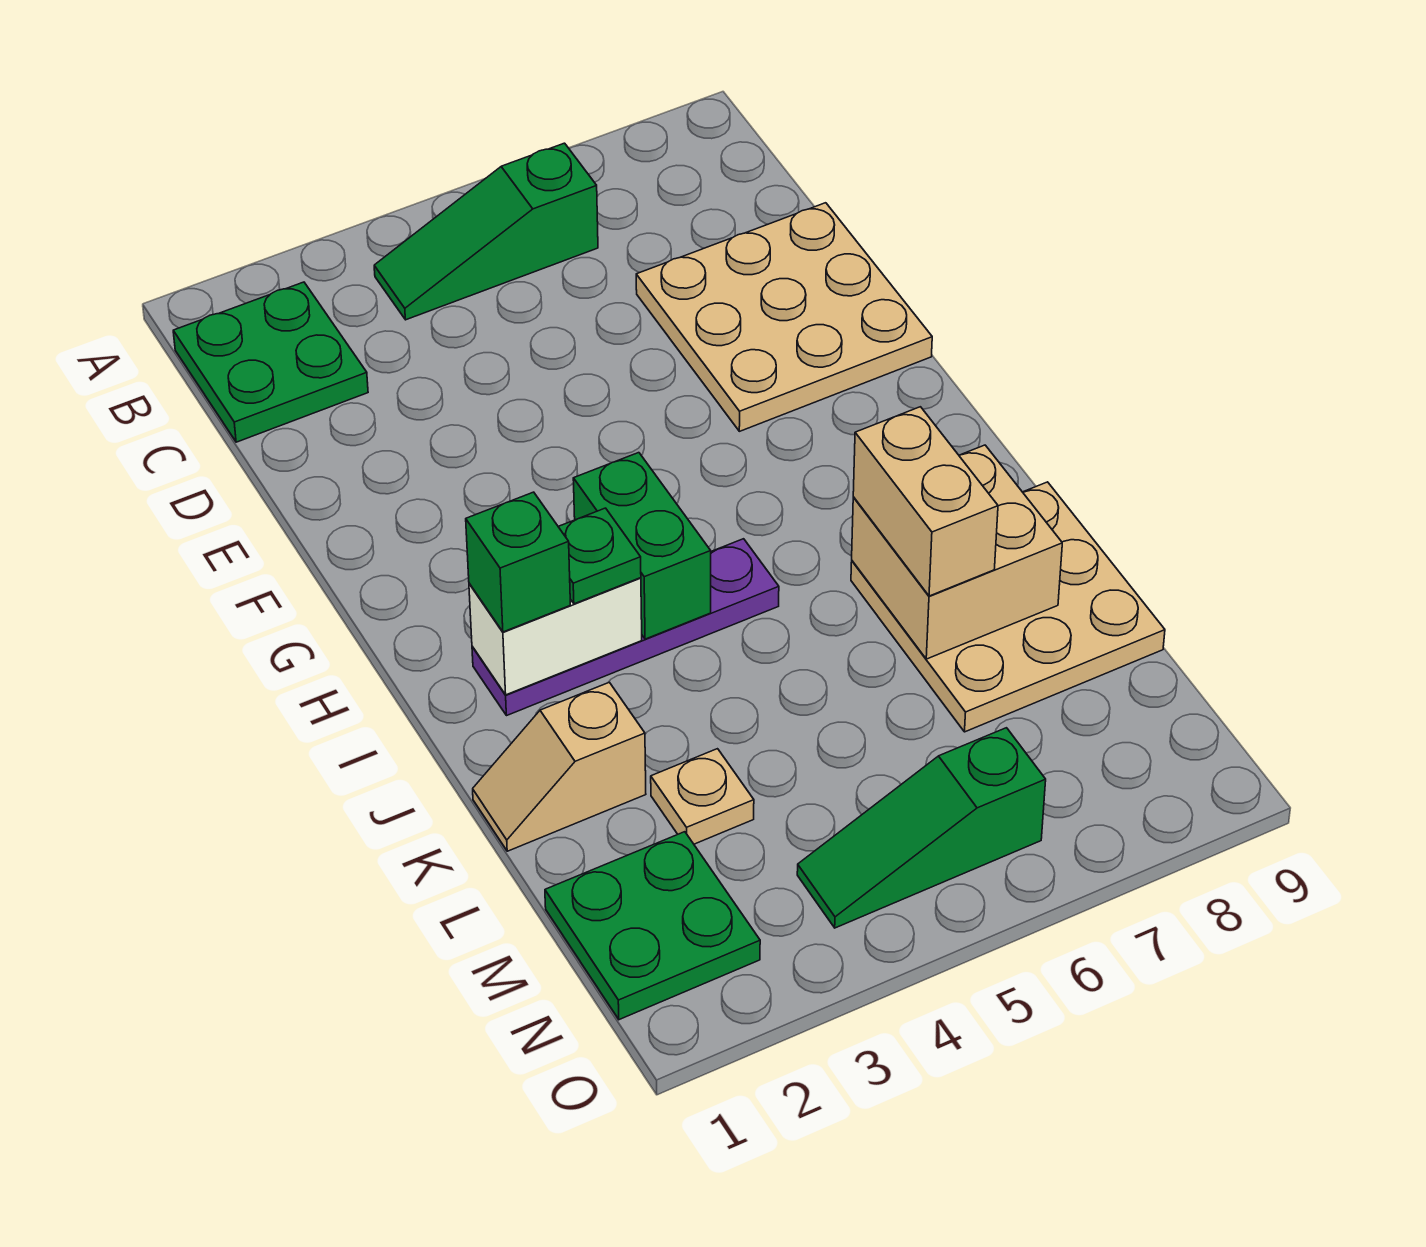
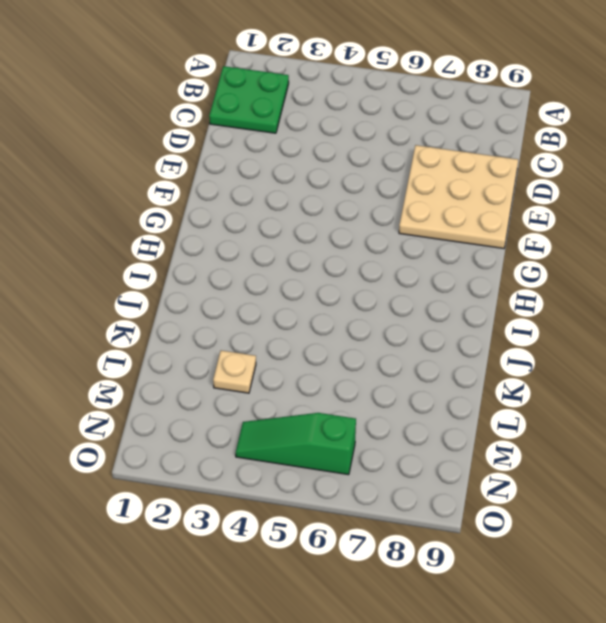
none -> green 1x3 slope [374,143,598,320]
none -> purple 1x4 plate [472,539,779,716]
none -> tan 3x3 plate [851,482,1165,732]

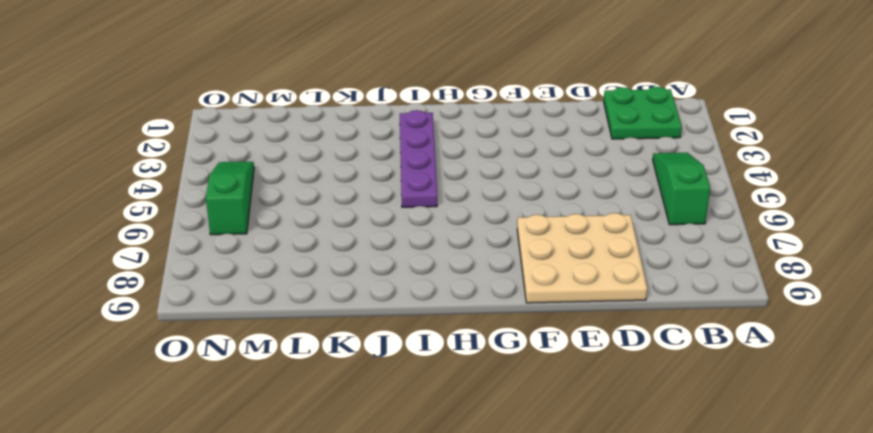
none -> tan 3x3 plate [851,482,1165,732]
none -> tan 1x2 slope [473,682,646,851]
none -> tan 1x1 plate [651,749,754,844]

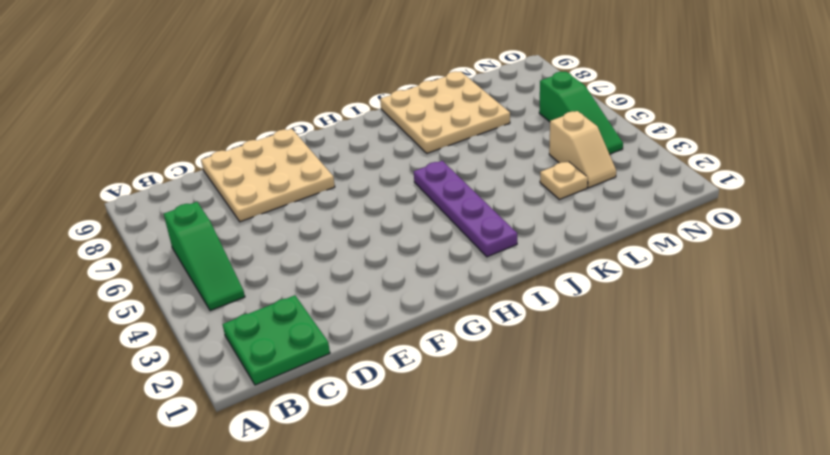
tan 1x2 slope [549,111,616,188] -> tan 1x2 slope moved to [473,682,646,851]
none -> green 2x2 plate [545,832,760,1020]
none -> green 1x2 brick [573,453,711,639]
none -> white 1x2 brick [469,578,642,695]

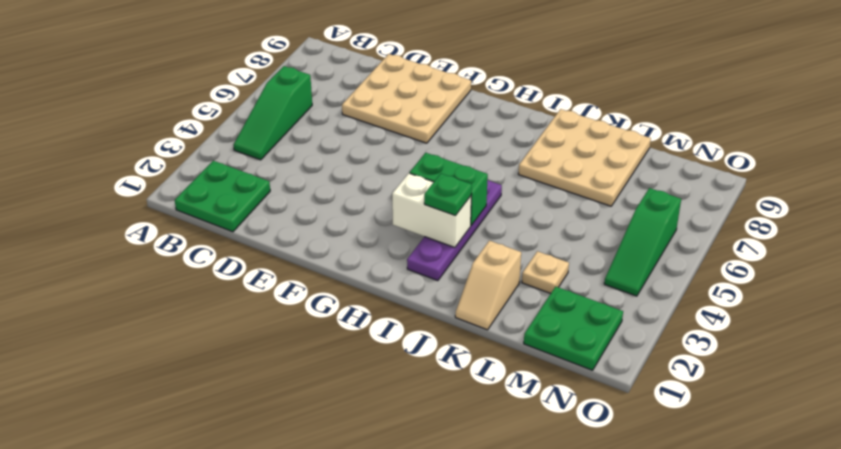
white 1x2 brick [392,173,471,248] -> white 1x2 brick turned to [469,578,642,695]
none -> tan 2x2 brick [852,445,1062,659]
none -> green 1x1 brick [466,492,570,632]
none -> tan 1x2 brick [853,407,998,596]

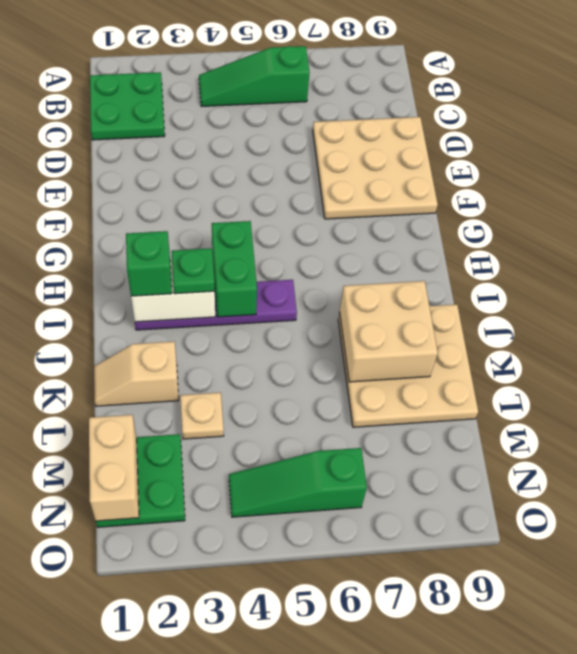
tan 1x2 brick [89,415,139,521] -> tan 1x2 brick moved to [853,407,998,596]

